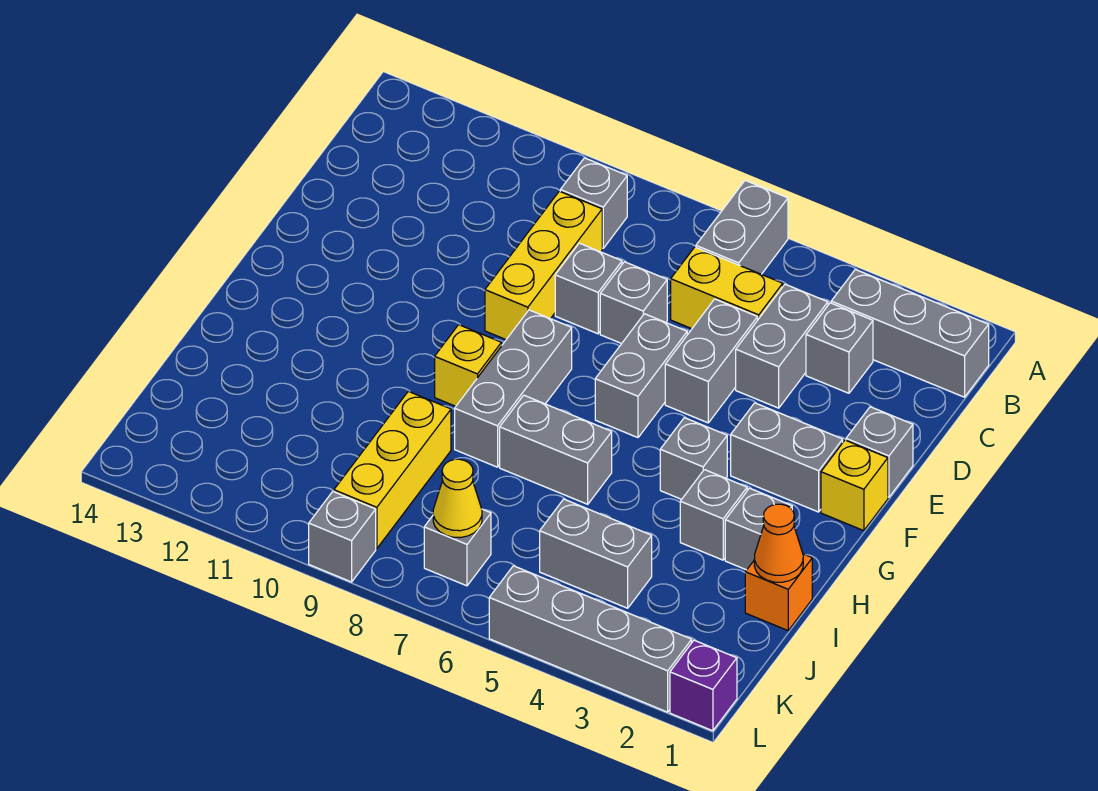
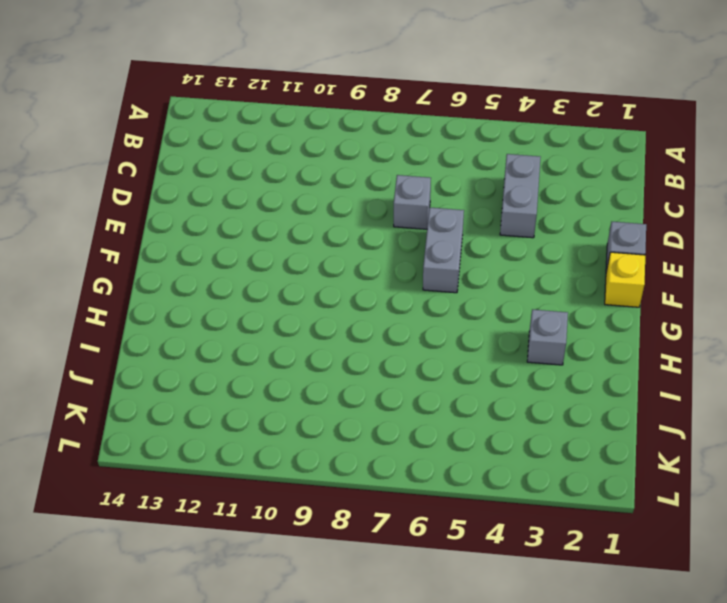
none -> grey 1x2 brick [696,180,788,274]
none -> grey 1x3 brick [831,269,989,397]
none -> grey 1x1 brick [560,158,627,248]

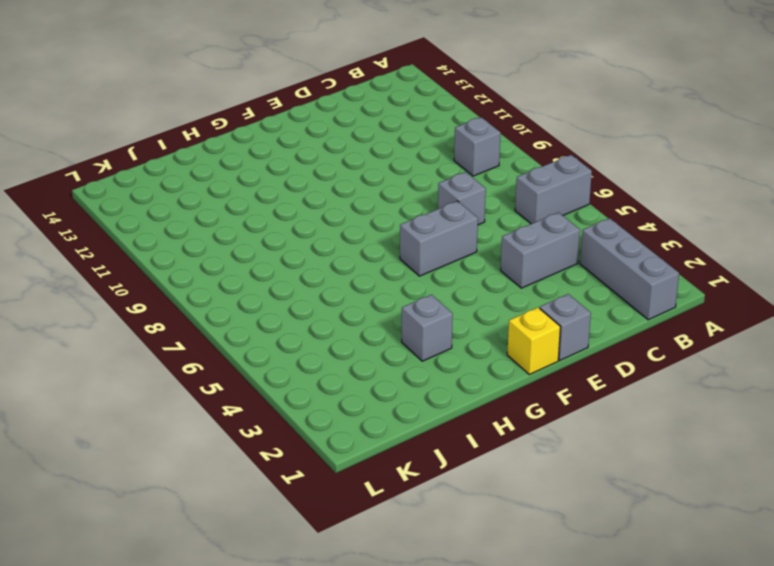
none -> grey 1x1 brick [806,303,873,393]
none -> yellow 1x2 brick [671,247,783,329]
none -> yellow 1x3 brick [485,191,602,339]

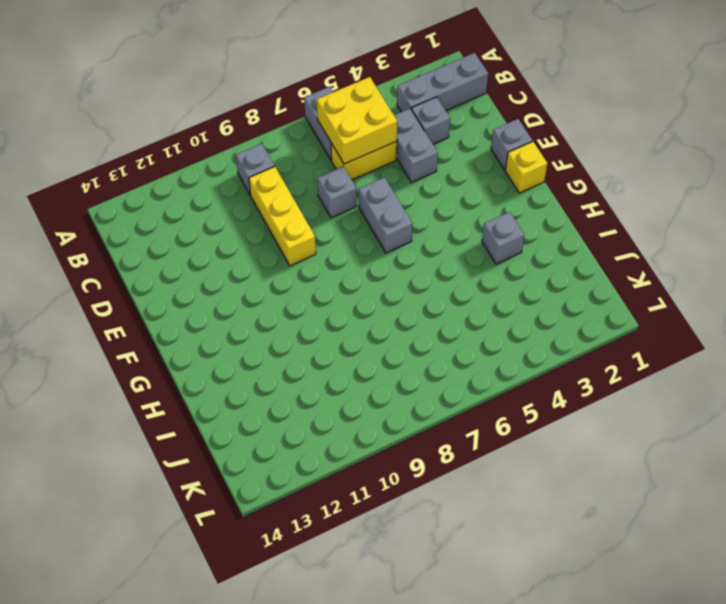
yellow 2x2 brick [317,77,398,164] -> none
none -> grey 1x2 brick [665,299,758,423]
none -> grey 1x1 brick [555,243,622,334]
none -> grey 1x2 brick [731,403,843,512]

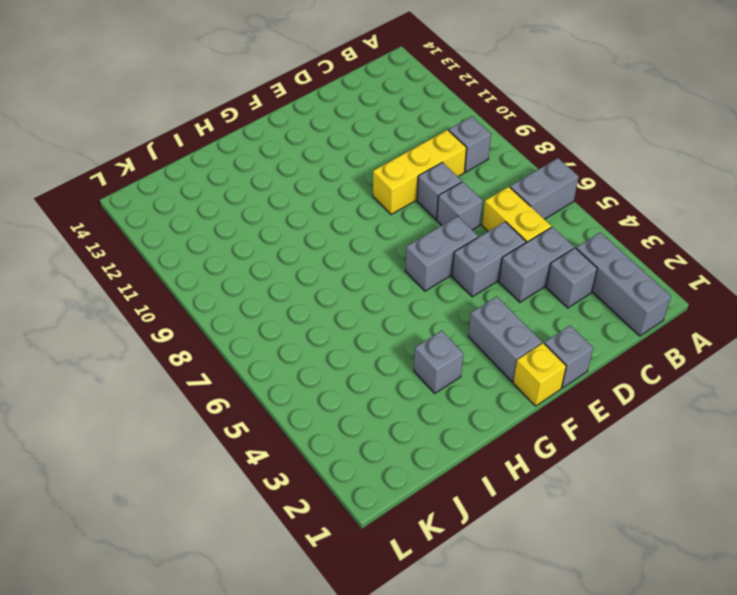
none -> grey 1x3 brick [455,310,572,467]
none -> grey 1x1 brick [660,418,727,499]
none -> yellow 1x1 brick [435,325,502,406]

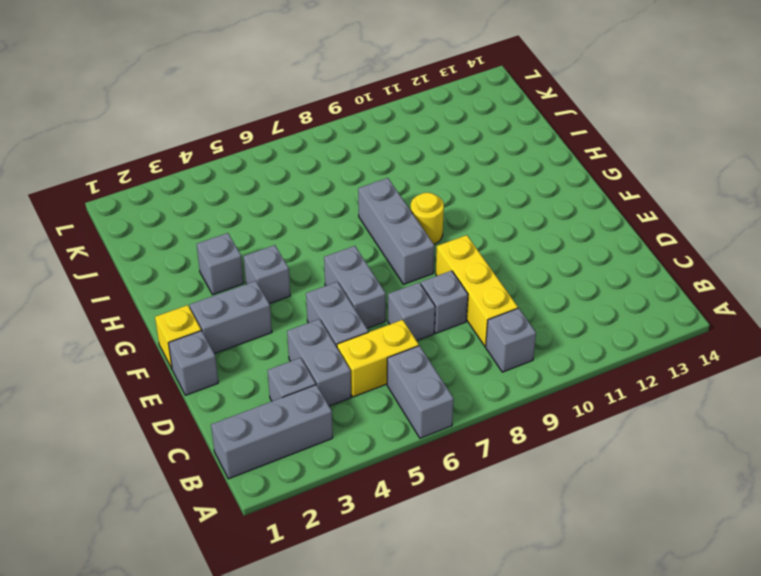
yellow 1x1 round brick [411,193,444,244] -> yellow 1x1 brick [435,325,502,406]
none -> grey 1x1 brick [725,488,792,570]
none -> grey 1x2 brick [500,395,612,504]
none -> orange 1x1 brick [745,554,812,631]

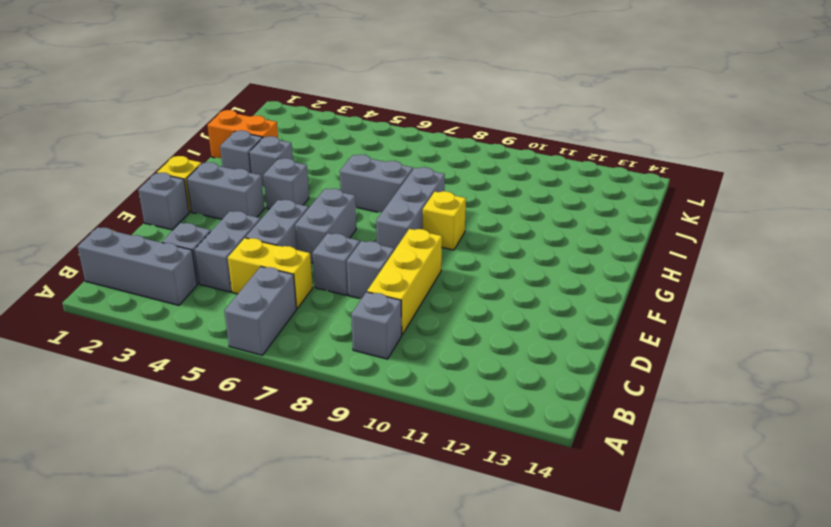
orange 1x2 brick [208,110,278,158] -> orange 1x1 brick [745,554,812,631]
none -> yellow 1x3 brick [334,391,451,549]
none -> grey 1x2 brick [540,499,652,608]
none -> grey 1x1 brick [424,509,491,586]

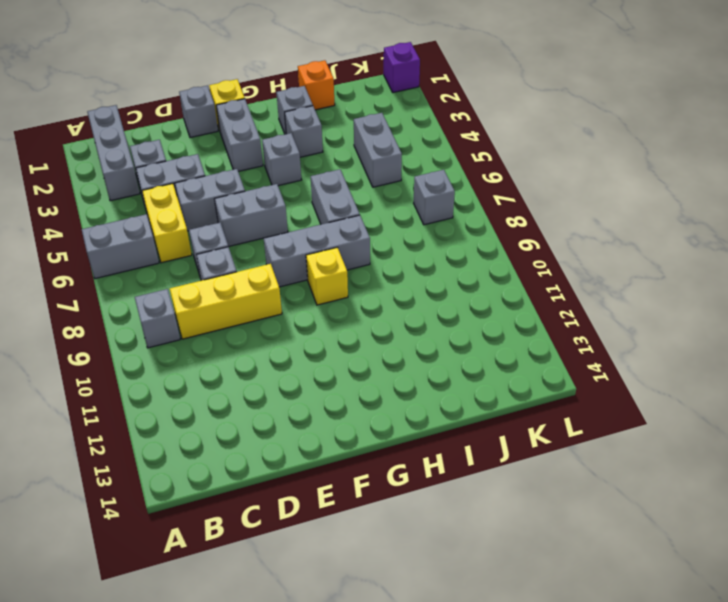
none -> yellow 1x3 brick [334,391,451,549]
none -> grey 1x4 brick [489,566,692,712]
none -> grey 1x1 brick [309,492,376,582]

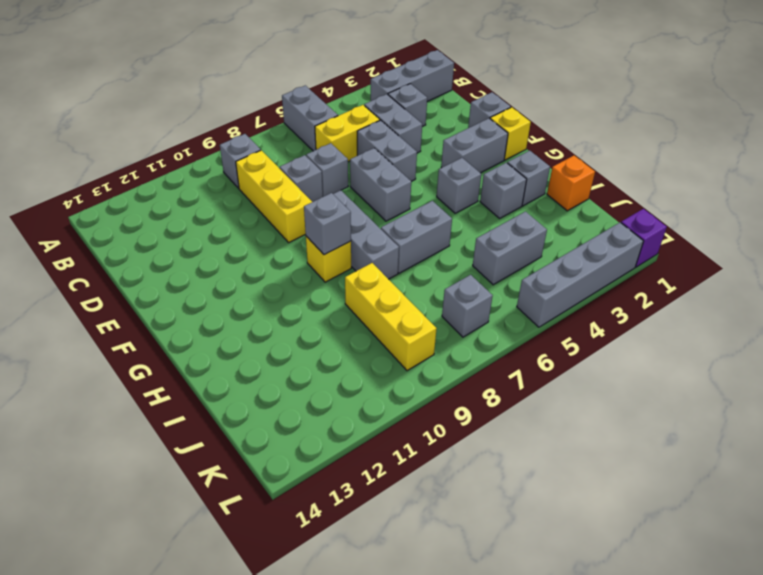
grey 1x1 brick [304,193,351,255] -> grey 1x1 brick moved to [309,492,376,582]
none -> orange 1x1 cone [754,504,803,582]
none -> yellow 1x1 cone [433,459,482,538]

